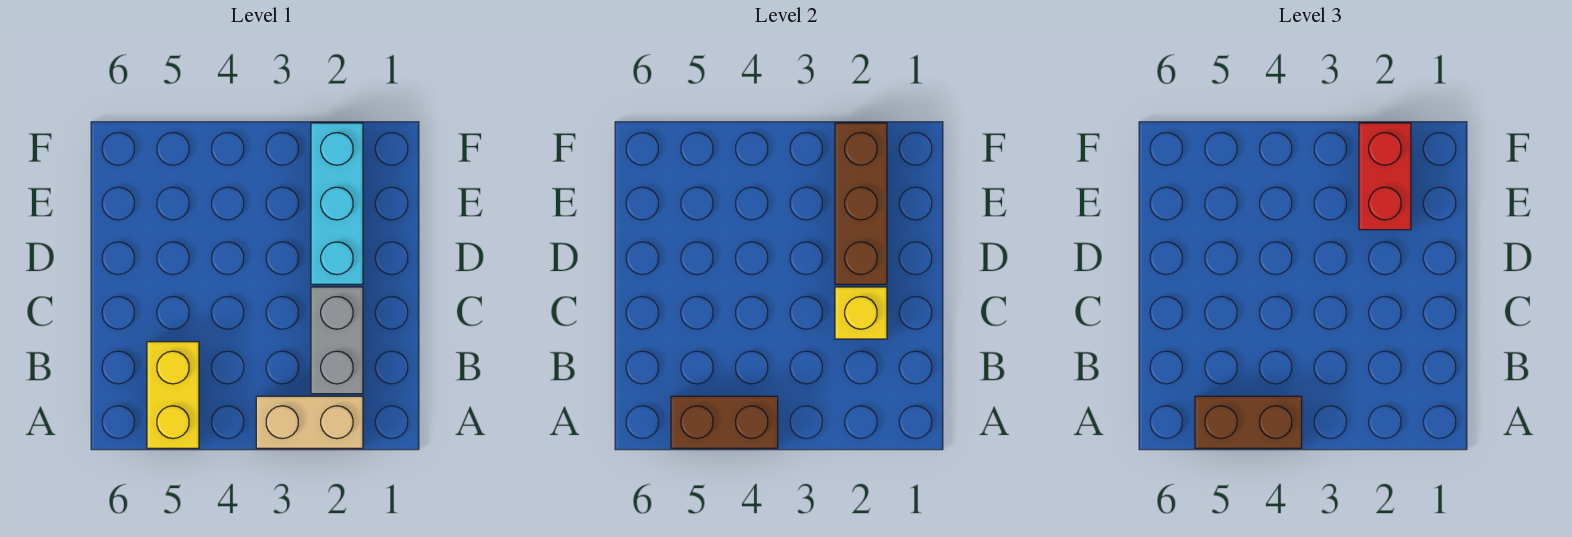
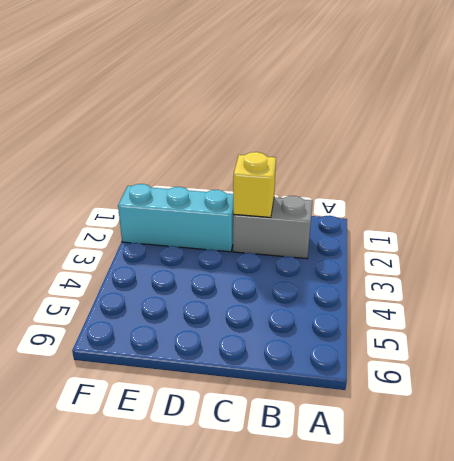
none -> tan 1x2 brick [256,396,363,448]
none -> yellow 1x2 brick [147,342,199,448]

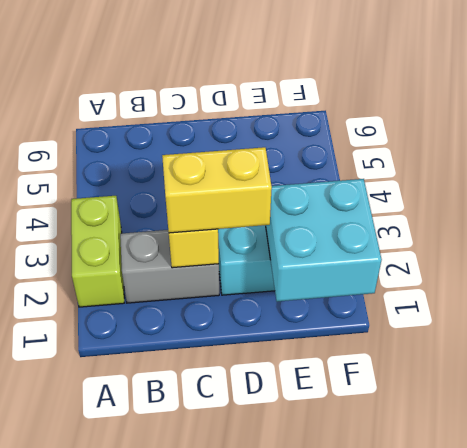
lime 1x2 brick [71,196,124,307] -> tan 1x2 brick [256,396,363,448]
yellow 1x2 brick [162,147,272,233] -> yellow 1x2 brick moved to [147,342,199,448]
cyan 2x2 brick [266,179,382,301] -> brown 1x3 brick [835,123,887,284]
none -> brown 1x2 brick [671,396,778,448]
none -> brown 1x2 brick [1195,396,1302,448]

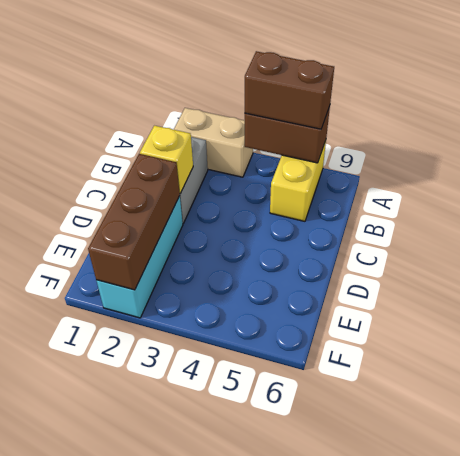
none -> red 1x2 brick [1359,123,1411,230]

